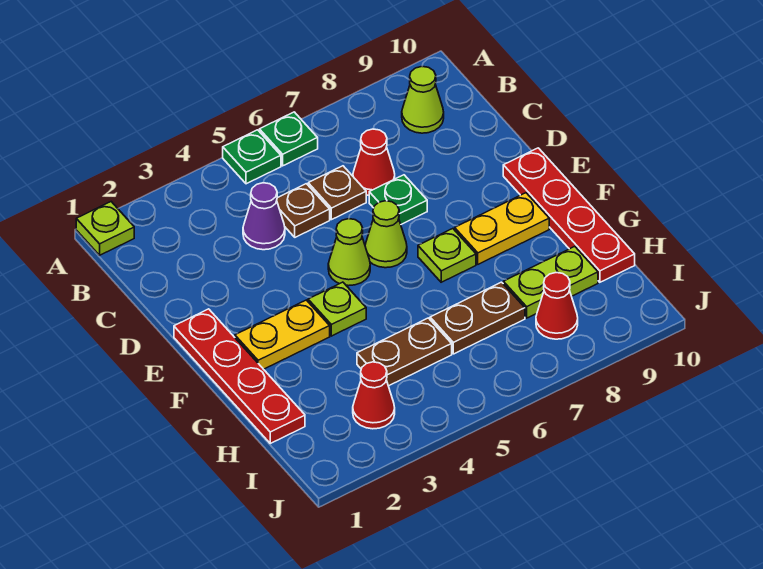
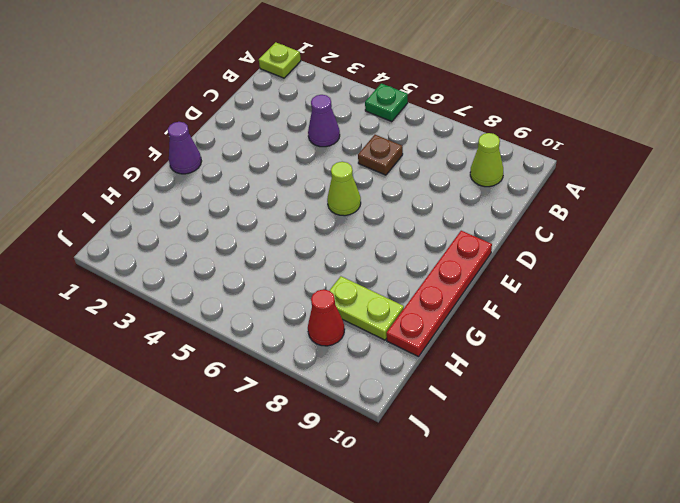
purple 1x1 cone [168,122,201,174] -> red 1x4 plate [174,309,305,443]
none -> green 1x1 plate [259,112,318,166]
none -> brown 1x1 plate [277,184,330,237]
none -> red 1x1 cone [353,129,395,195]

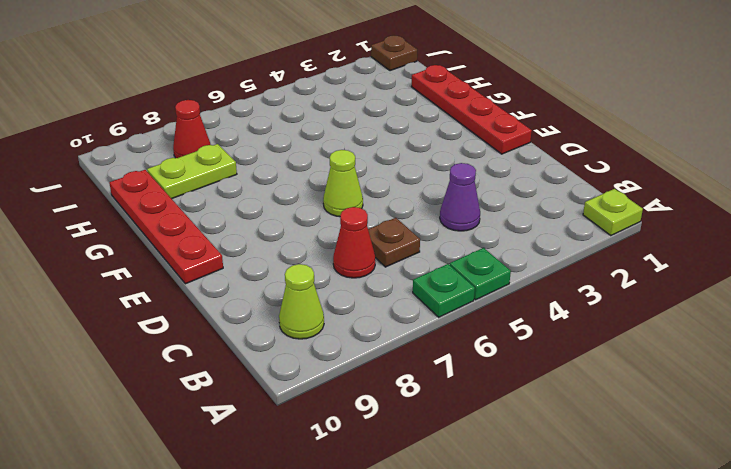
brown 1x1 plate [371,35,417,71] -> brown 1x1 plate moved to [277,184,330,237]
none -> green 1x1 plate [369,175,427,224]
none -> lime 1x1 cone [328,219,370,286]
none -> yellow 1x2 plate [235,300,330,369]

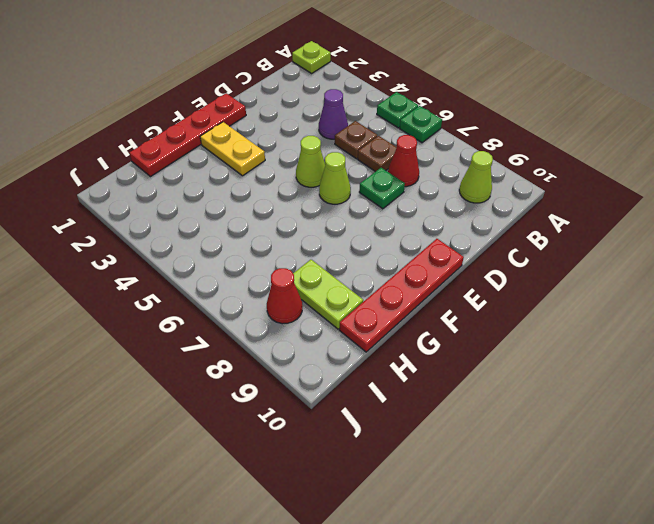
none -> lime 1x1 plate [308,282,366,336]
none -> lime 1x1 plate [418,229,476,282]
none -> yellow 1x2 plate [455,193,549,264]

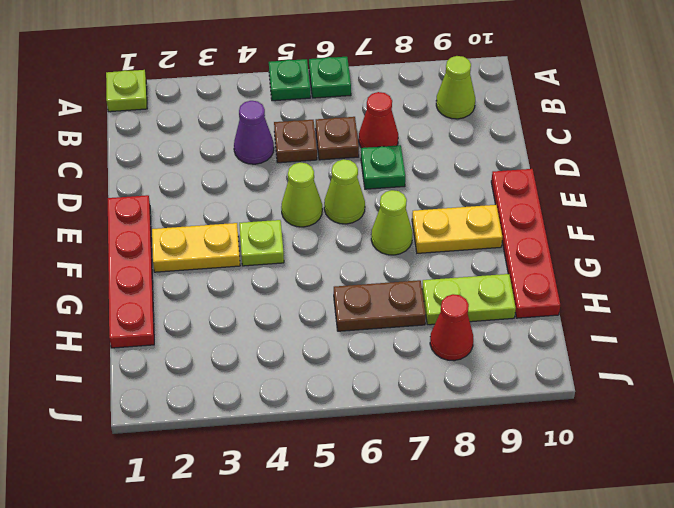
lime 1x1 cone [371,190,413,255] -> lime 1x1 plate [418,229,476,282]
none -> brown 1x2 plate [357,318,452,386]
none -> red 1x1 cone [353,362,395,429]

